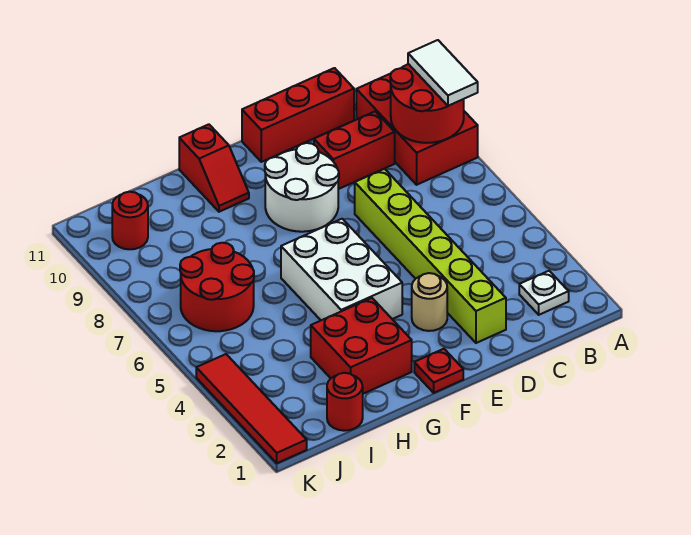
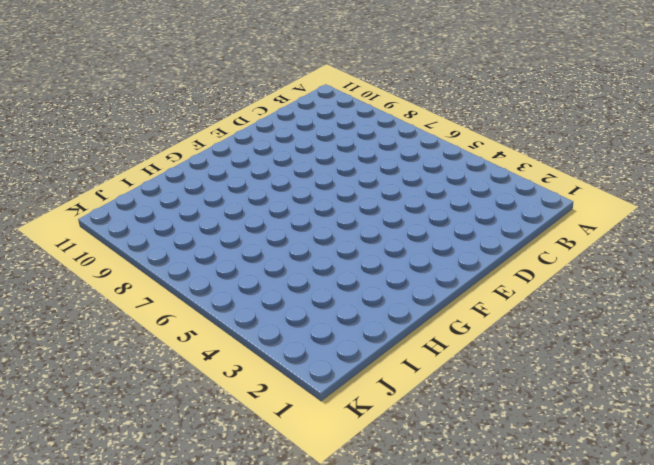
none -> red 2x3 brick [356,74,478,185]
none -> white 1x1 plate [519,271,569,315]
none -> red 1x2 brick [314,111,395,189]

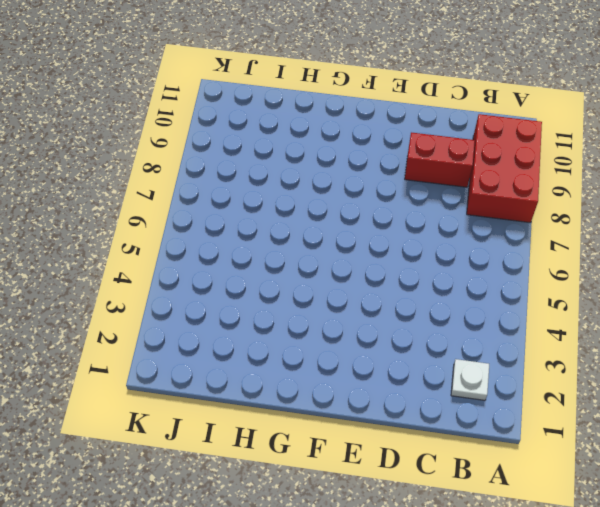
none -> red 1x3 brick [242,68,354,162]
none -> lime 1x6 brick [355,169,506,343]
none -> tan 1x1 round brick [412,273,447,331]

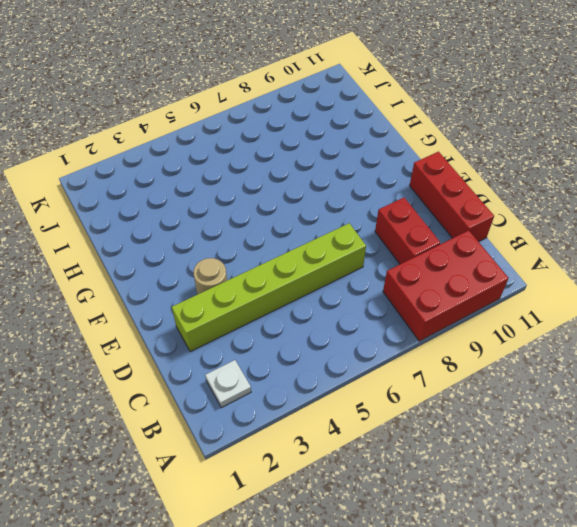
none -> white 2x2 round brick [265,143,339,232]
none -> red 1x1 plate [414,349,463,393]
none -> white 2x3 brick [281,219,402,320]

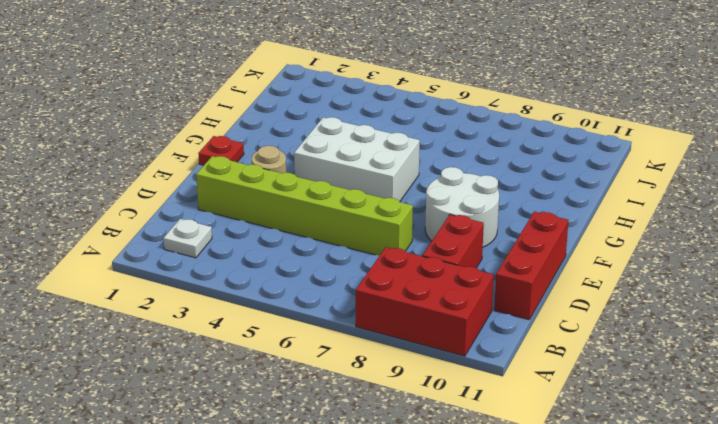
none -> red 2x2 brick [311,298,412,394]
none -> red 1x2 slope [179,124,249,212]
none -> red 1x1 round brick [327,373,363,431]

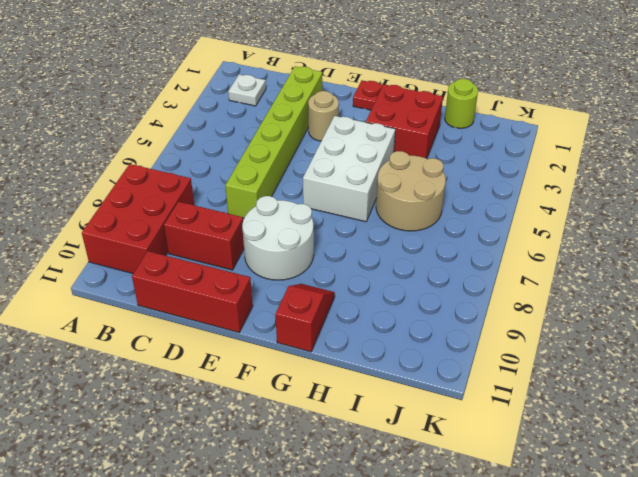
tan 2x2 round brick [376,151,446,231] -> red 2x2 round brick [180,243,254,331]
lime 1x1 round brick [445,79,478,128] -> red 1x1 round brick [327,373,363,431]
none -> red 1x1 round brick [112,192,148,249]
none -> red 1x4 tile [196,354,307,463]
none -> red 2x2 round brick [390,64,464,143]

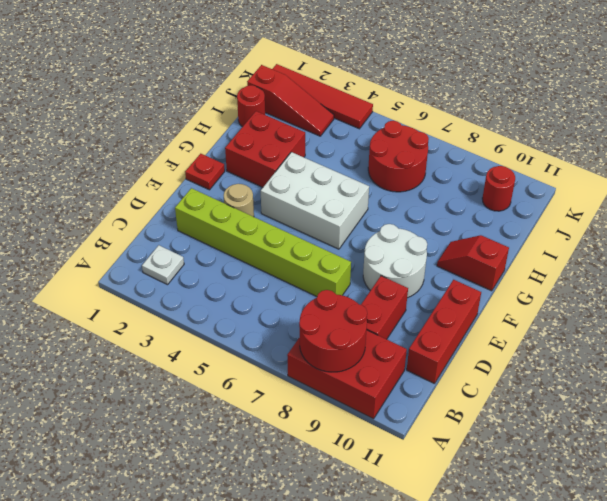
red 1x3 slope [247,65,334,136] -> none
none -> white 1x2 tile [408,40,478,106]

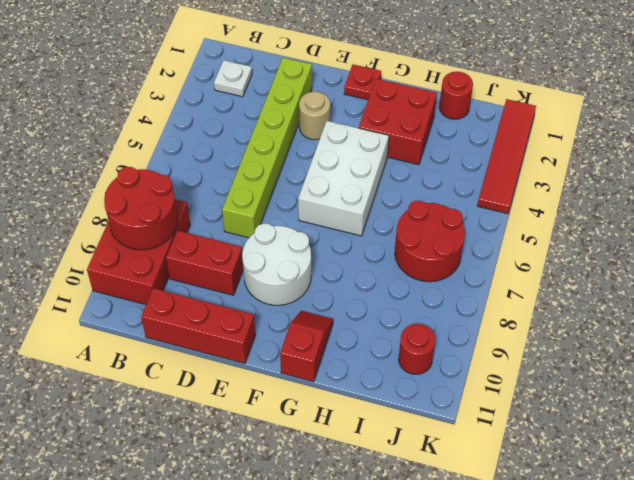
none -> white 1x2 tile [408,40,478,106]

